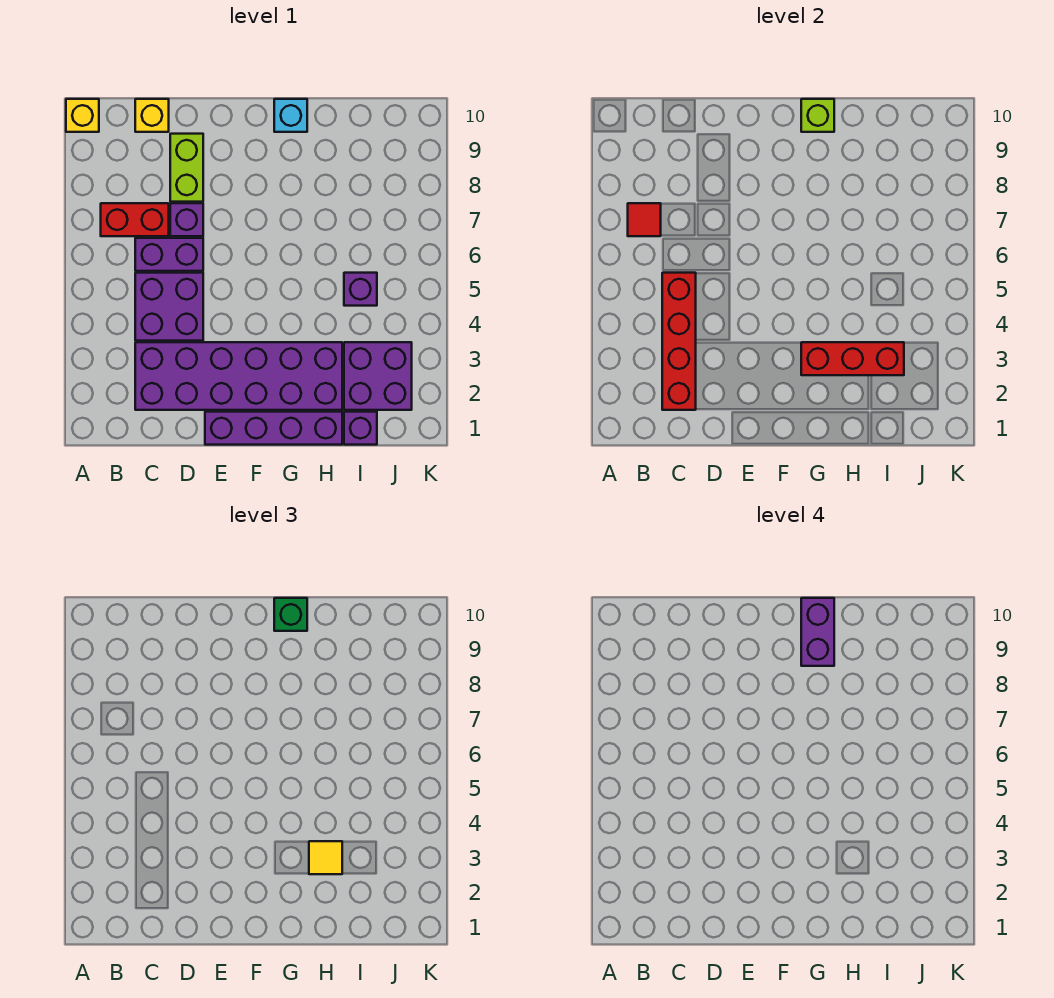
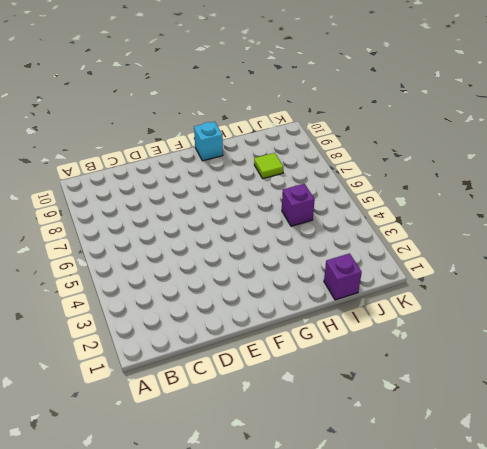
lime 1x1 tile [254,153,283,179] -> none
none -> yellow 1x1 brick [66,99,99,132]
none -> red 1x2 brick [101,203,169,236]
none -> purple 2x6 brick [135,342,342,410]

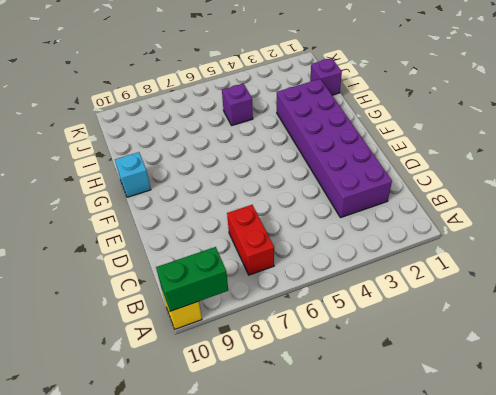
green 1x2 brick [156,247,228,311] -> none
none -> purple 2x2 brick [135,273,203,341]
none -> purple 1x2 brick [135,238,203,271]
none -> yellow 1x1 brick [135,99,169,132]

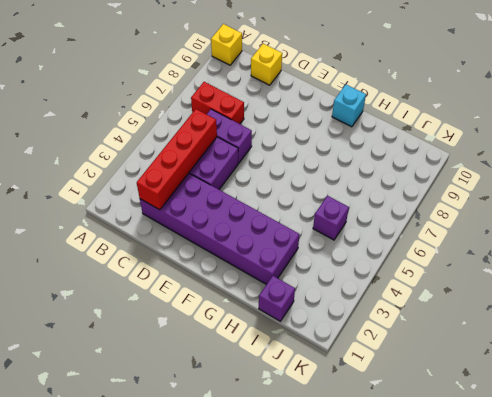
none -> purple 1x1 brick [170,203,203,236]
none -> lime 1x2 brick [170,134,203,202]
none -> purple 1x4 brick [205,412,342,445]

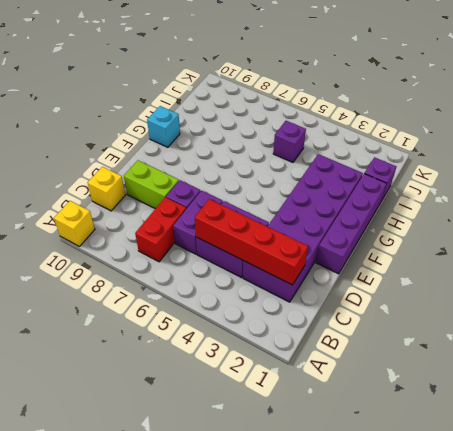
none -> purple 2x2 brick [344,342,412,410]
none -> red 1x1 tile [628,203,661,236]
none -> red 1x3 brick [801,342,904,375]

